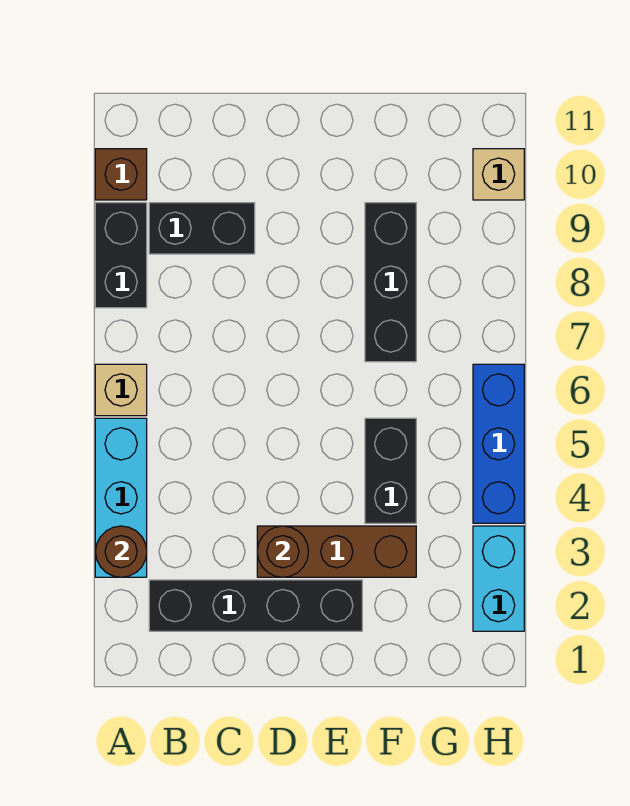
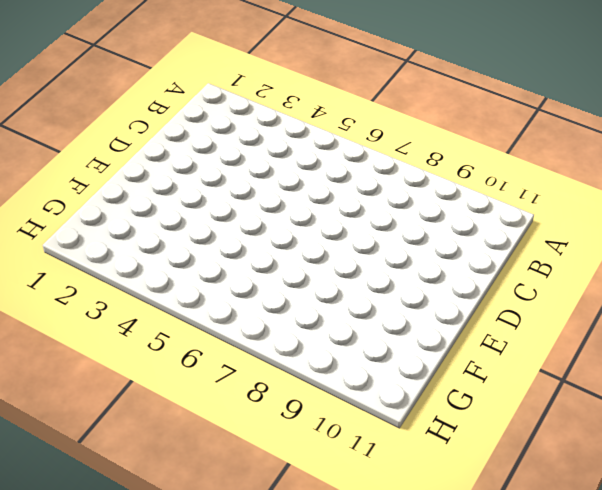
none -> cyan 1x3 brick [95,418,147,577]
none -> tan 1x1 brick [95,364,147,416]
none -> black 1x2 brick [95,203,147,308]

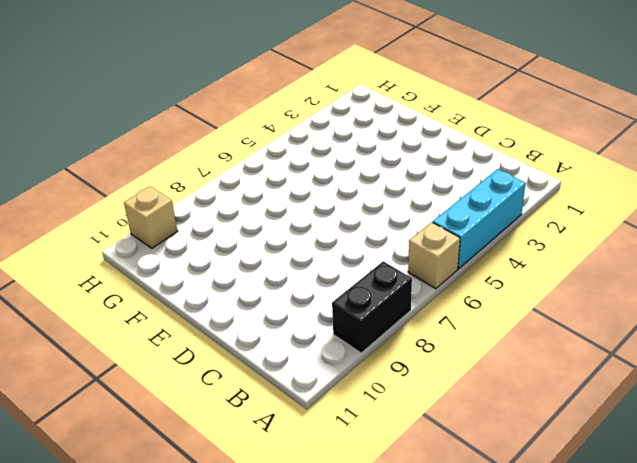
none -> brown 1x1 brick [95,149,147,200]
none -> black 1x4 brick [149,580,362,631]
none -> black 1x2 brick [149,203,255,254]

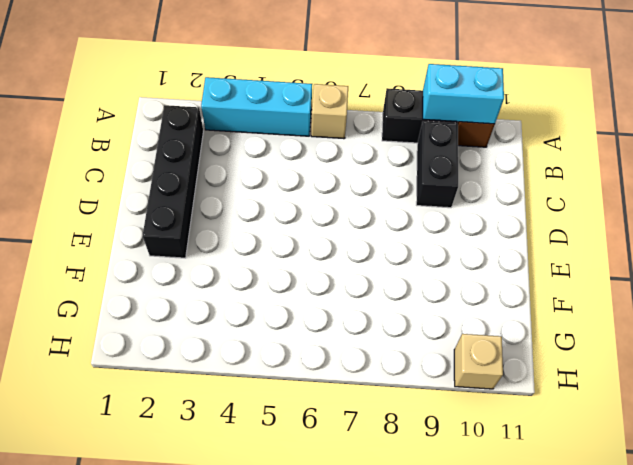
cyan 1x2 brick [423,64,504,124] -> cyan 1x2 brick moved to [473,526,524,631]
none -> brown 1x3 brick [257,526,416,577]
none -> black 1x2 brick [365,418,416,523]
none -> black 1x3 brick [365,203,416,362]

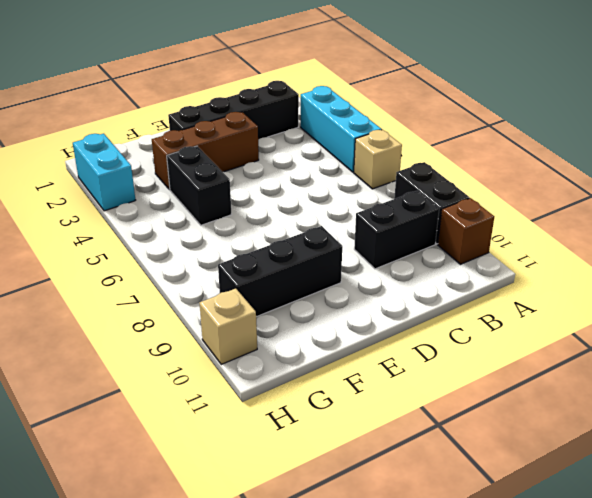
black 1x3 brick [218,226,342,317] -> black 1x3 brick turned to [365,203,416,362]
none -> blue 1x3 brick [473,364,524,523]
none -> brown 1x1 round brick [95,526,147,577]
none -> brown 1x1 round brick [257,526,309,577]

